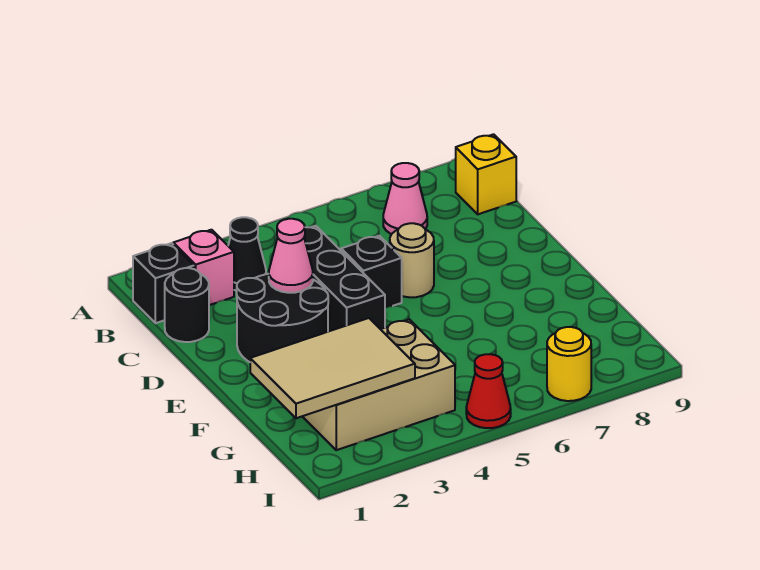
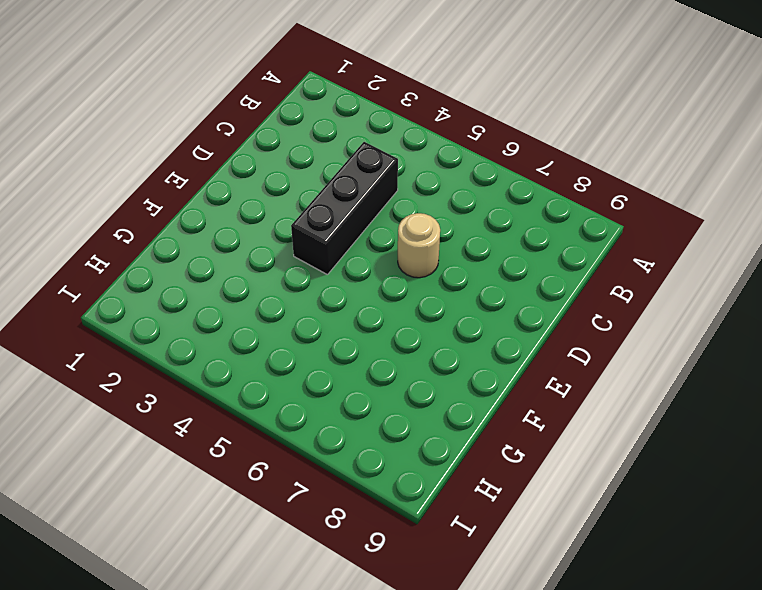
none -> black 1x1 brick [133,243,194,323]
none -> pink 1x1 brick [173,230,234,305]
none -> black 1x1 cone [228,217,266,291]

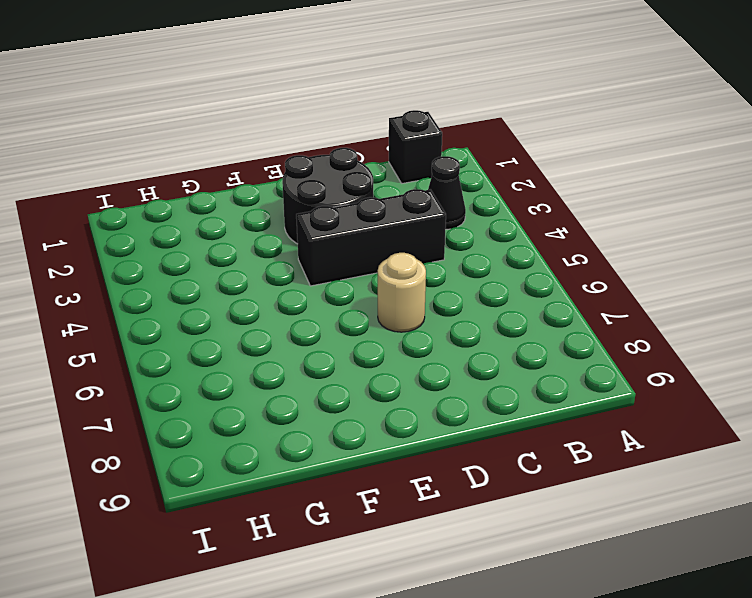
none -> pink 1x1 brick [173,230,234,305]
none -> pink 1x1 cone [383,163,427,234]
none -> yellow 1x1 brick [456,134,516,214]

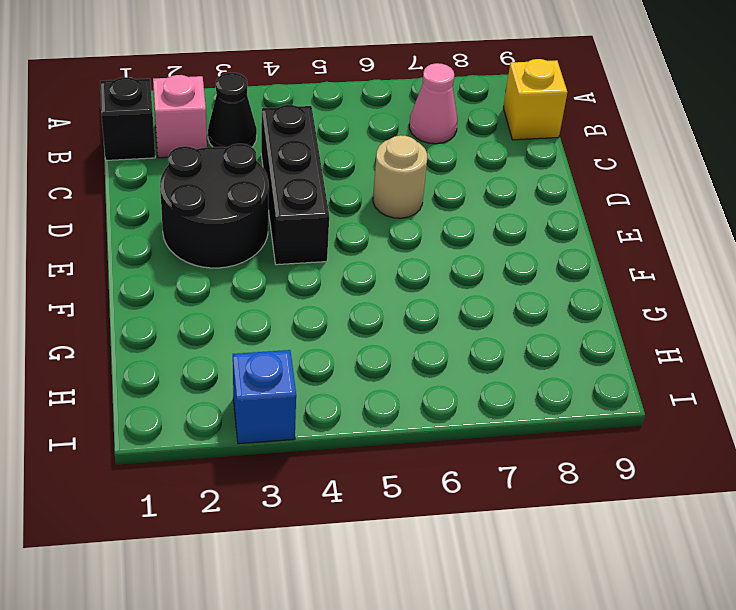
blue 1x1 brick [233,350,296,444] -> none
none -> black 1x1 round brick [165,268,209,342]
none -> black 1x1 brick [341,236,402,308]
none -> tan 2x3 brick [302,320,455,450]

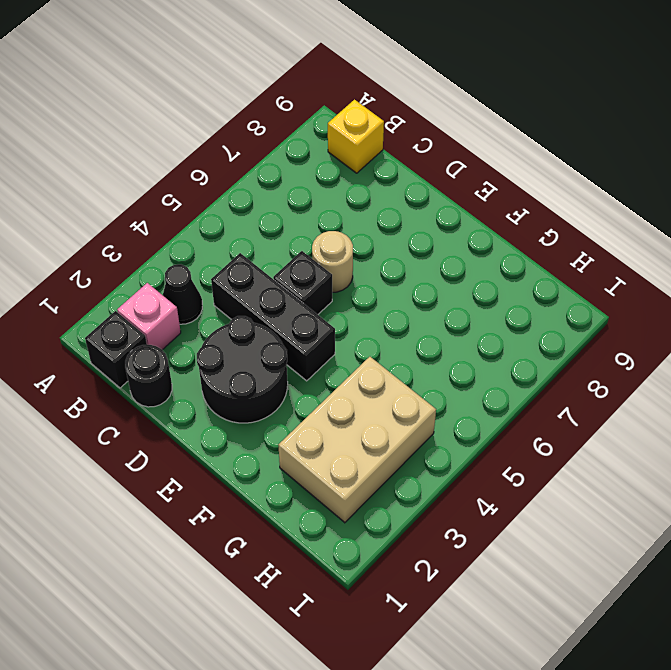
none -> pink 1x1 cone [383,163,427,234]
none -> red 1x1 cone [466,354,511,428]
none -> yellow 1x1 round brick [547,327,591,401]

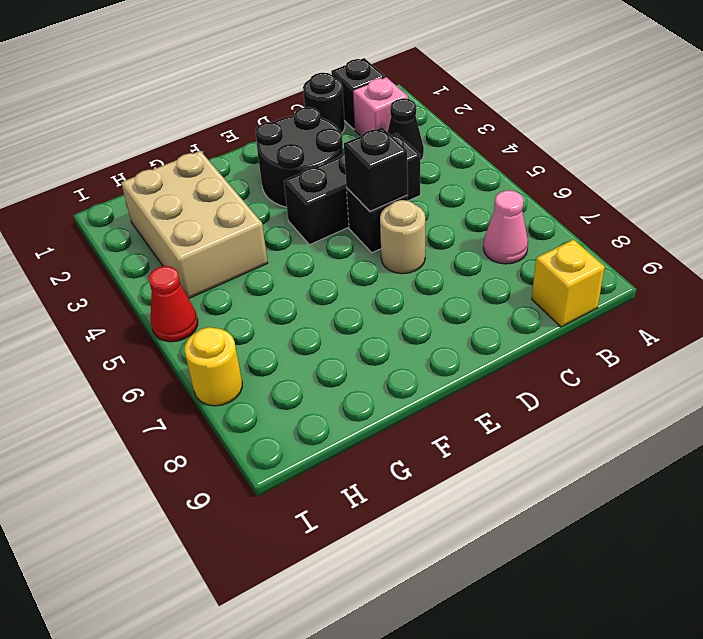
black 1x1 brick [344,127,408,211] -> none
none -> pink 1x1 cone [269,219,313,293]
none -> tan 2x3 tile [250,318,415,418]

